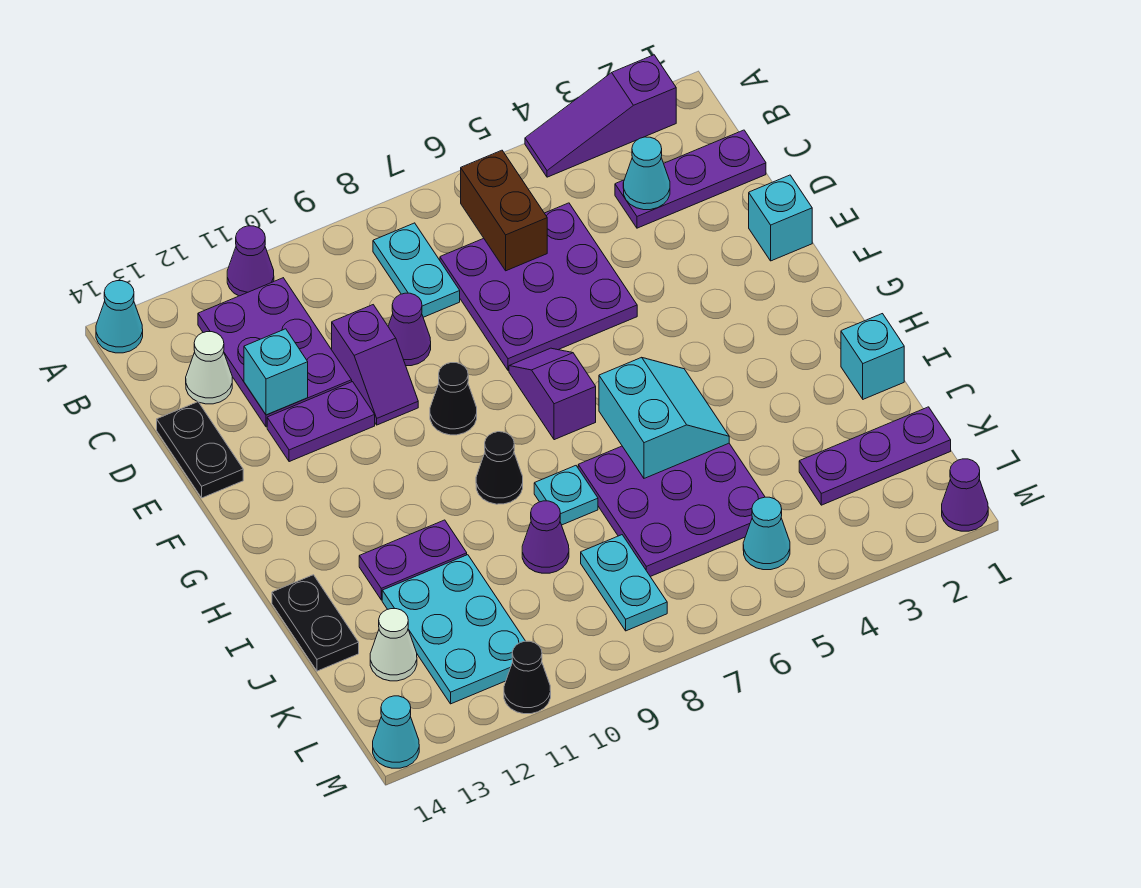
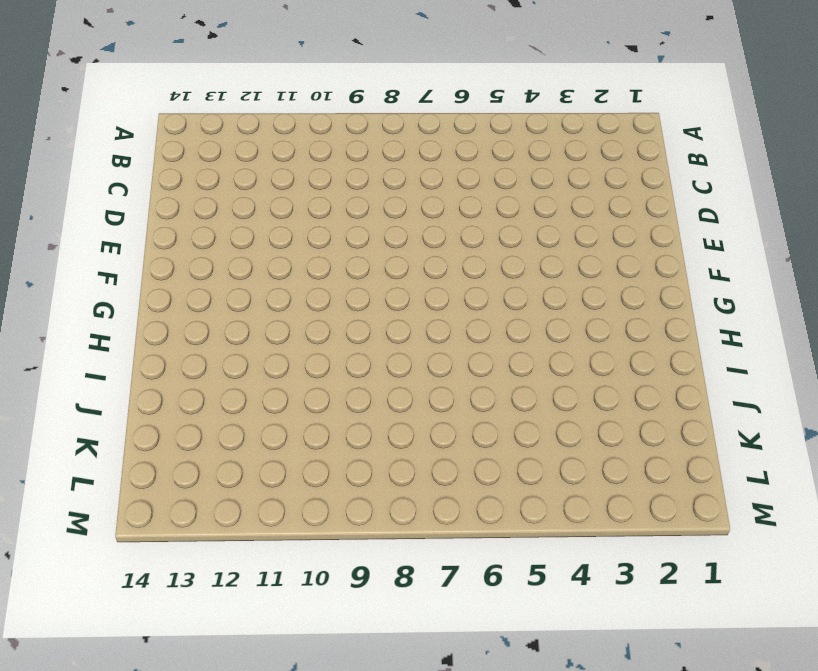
none -> purple 1x3 slope [525,55,676,177]
none -> purple 1x1 cone [227,226,274,296]
none -> cyan 1x1 cone [96,281,143,353]
none -> cyan 1x2 plate [373,223,460,317]

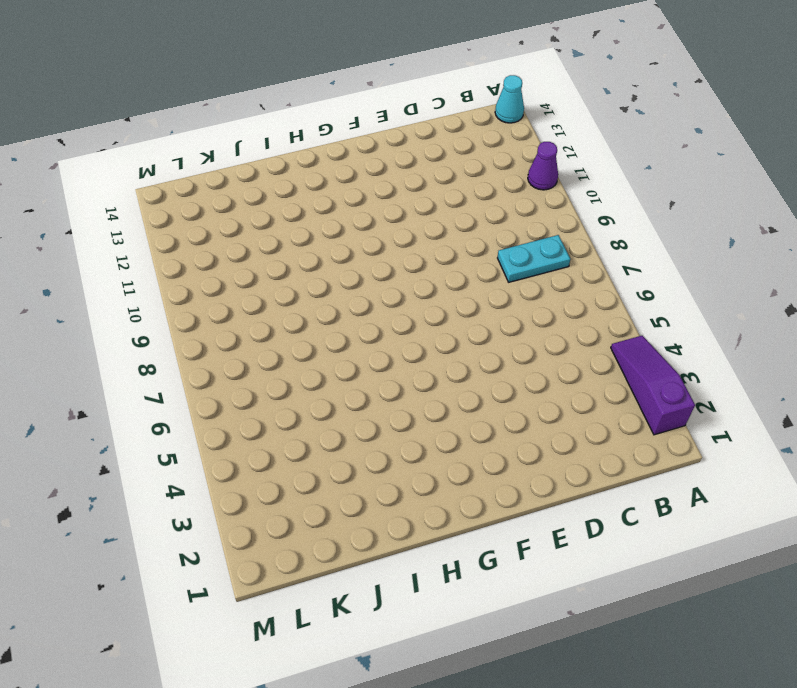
none -> purple 2x3 plate [198,278,352,427]
none -> purple 1x3 plate [615,130,766,228]
none -> purple 3x3 plate [440,203,637,370]
none -> white 1x1 cone [186,332,232,404]

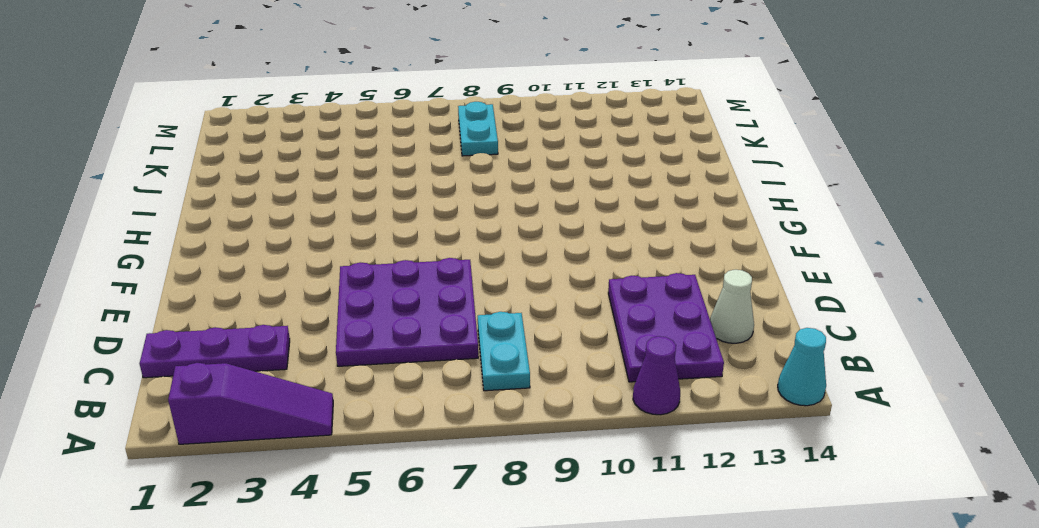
none -> purple 1x1 cone [388,293,431,366]
none -> purple 1x2 slope [332,305,418,425]
none -> black 1x2 plate [157,402,243,498]
none -> cyan 1x1 brick [749,175,812,261]

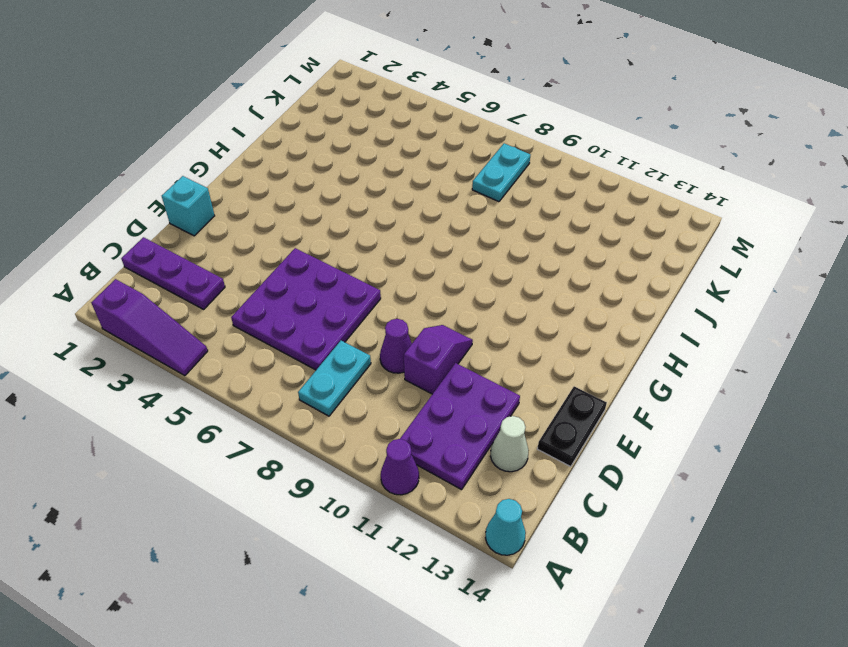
none -> purple 1x2 plate [267,382,375,462]
none -> purple 1x2 slope [509,348,596,440]
none -> black 1x1 cone [430,363,477,435]
none -> black 1x1 cone [476,432,523,504]

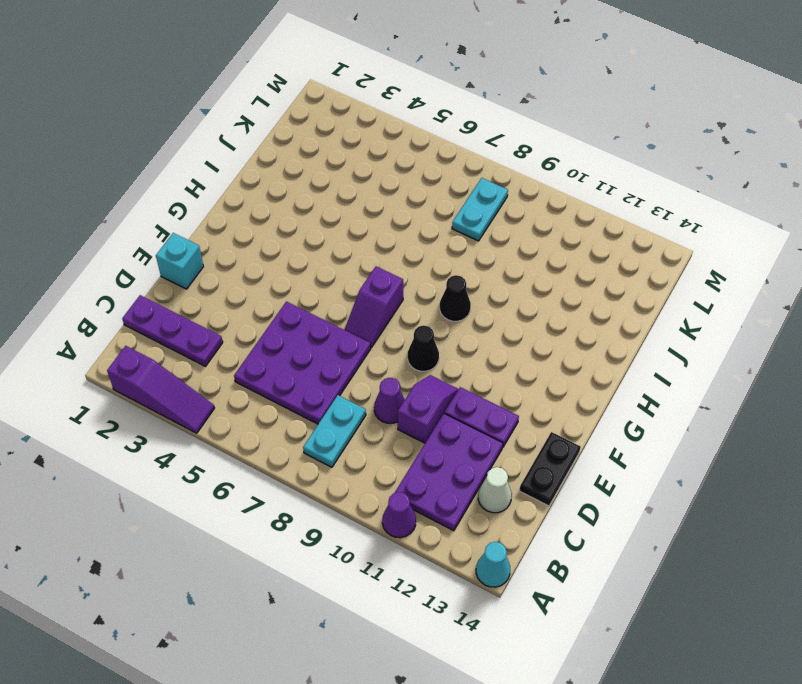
none -> cyan 1x1 brick [841,314,904,399]
none -> purple 3x3 plate [578,443,765,577]
none -> cyan 1x1 plate [534,466,598,525]
none -> purple 1x2 plate [359,520,467,600]

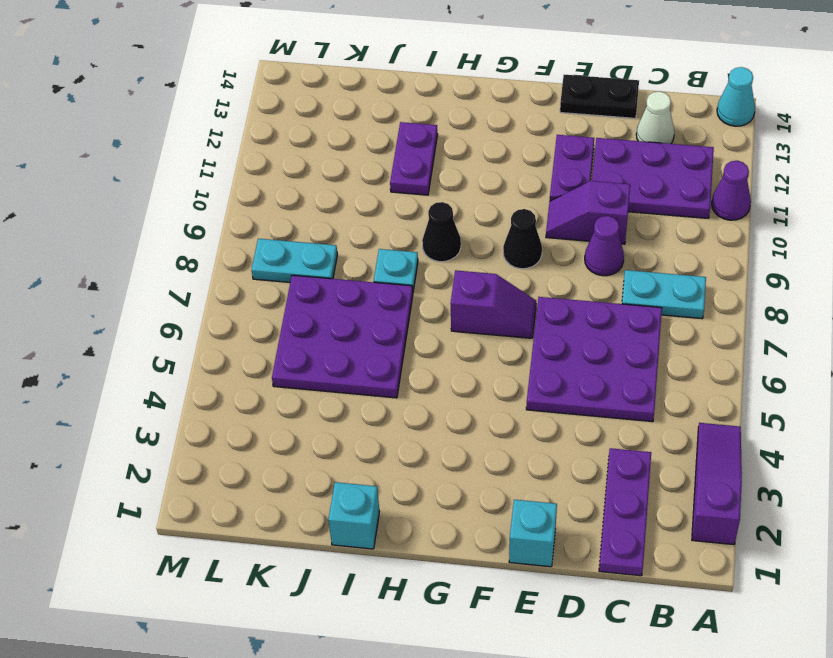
none -> black 1x2 plate [272,575,359,671]
none -> purple 1x1 cone [522,501,569,573]
none -> cyan 2x3 plate [382,555,525,704]
none -> purple 1x3 plate [799,407,951,505]

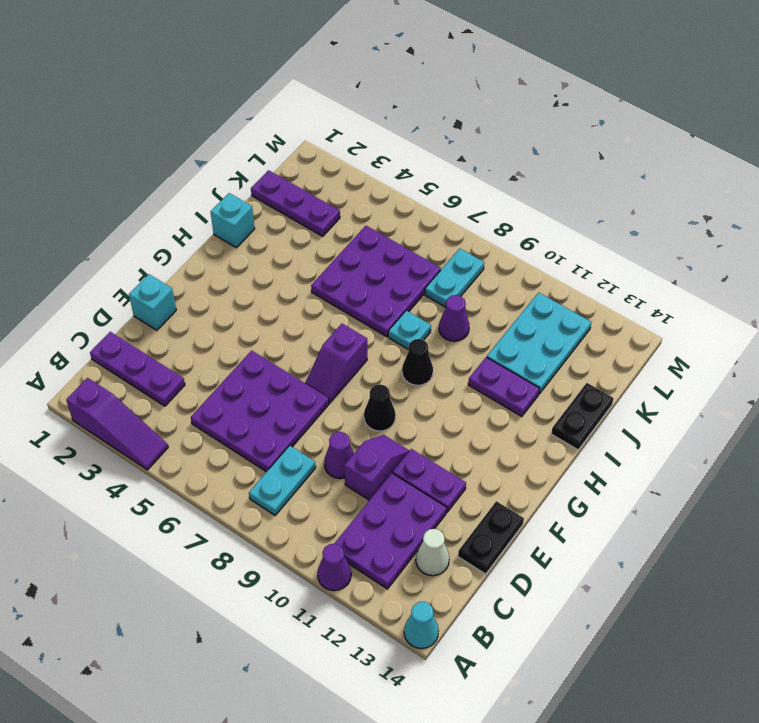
none -> white 1x1 cone [370,609,417,681]
none -> cyan 1x1 cone [743,497,790,570]
none -> purple 1x1 cone [942,459,988,531]
none -> black 1x1 cone [504,641,551,714]

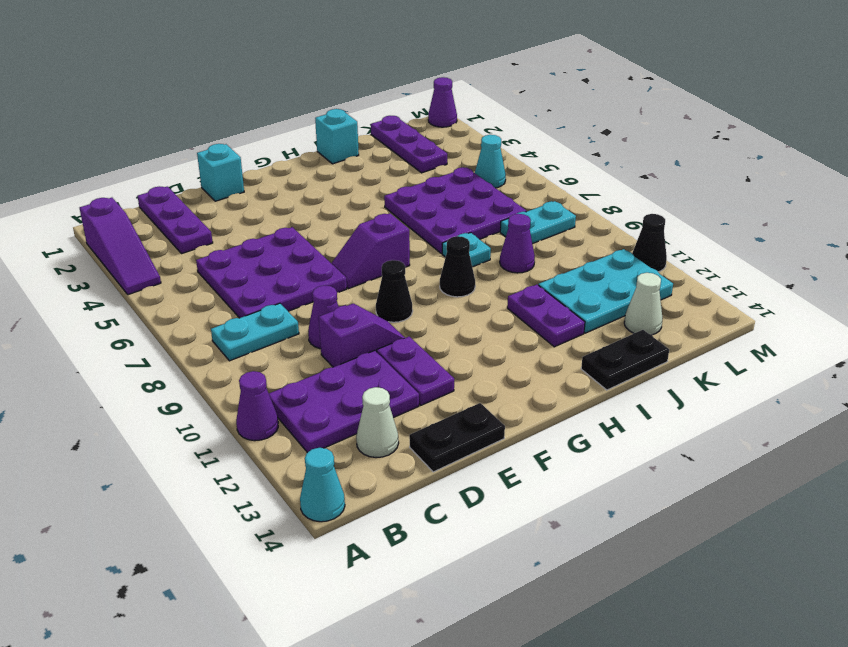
none -> cyan 1x1 cone [373,696,419,768]
none -> brown 1x2 brick [461,150,547,271]
none -> cyan 1x1 cone [623,137,670,210]
none -> cyan 1x1 brick [244,329,308,415]

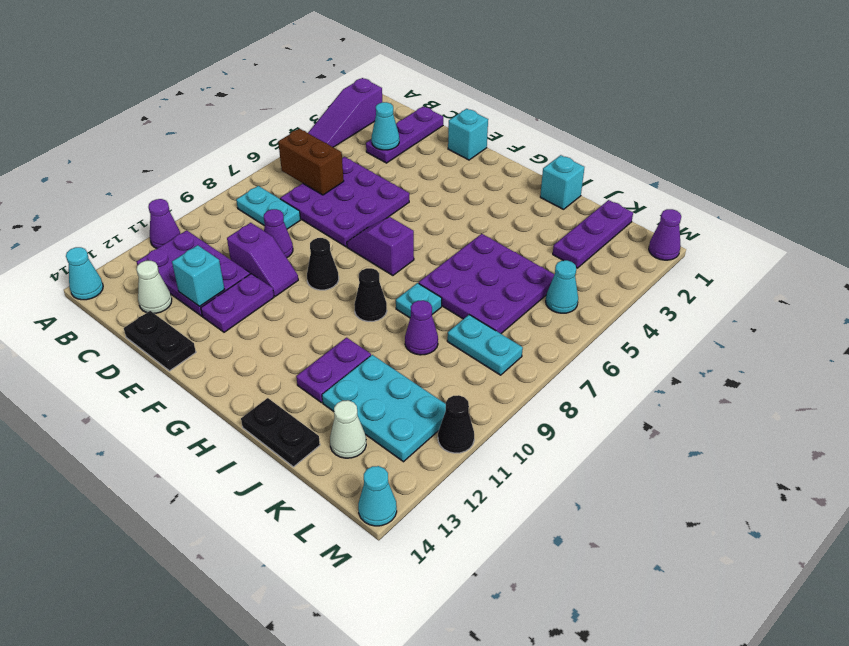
none -> cyan 2x2 slope [599,357,729,478]

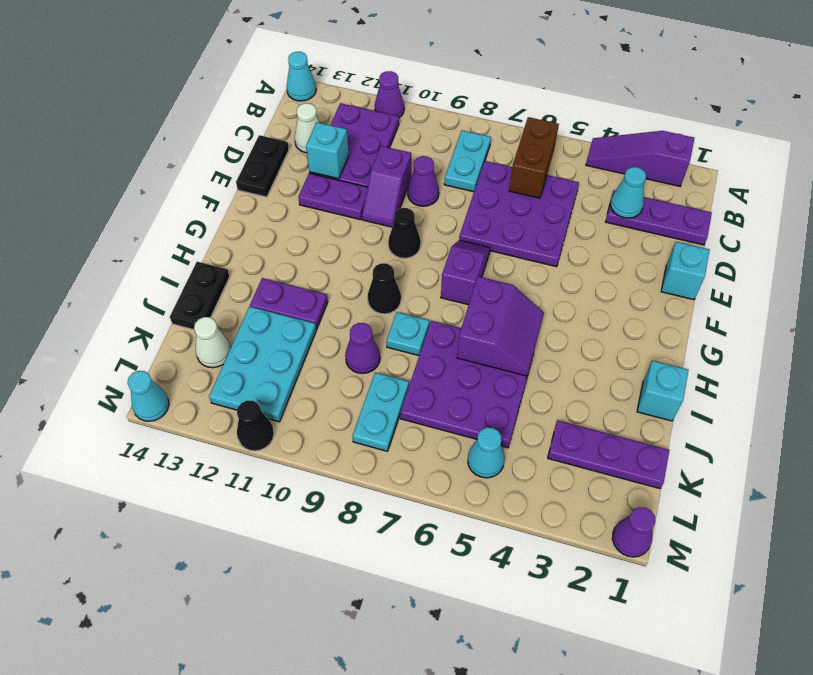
purple 2x2 slope [457,276,544,376] -> cyan 2x2 slope [599,357,729,478]

